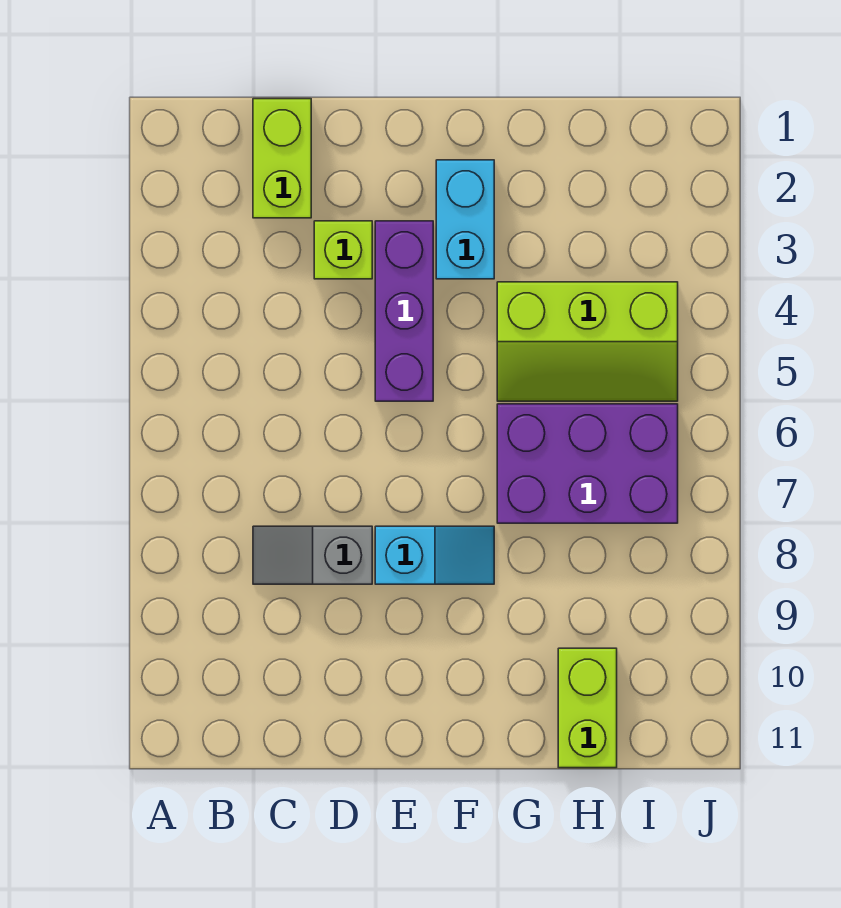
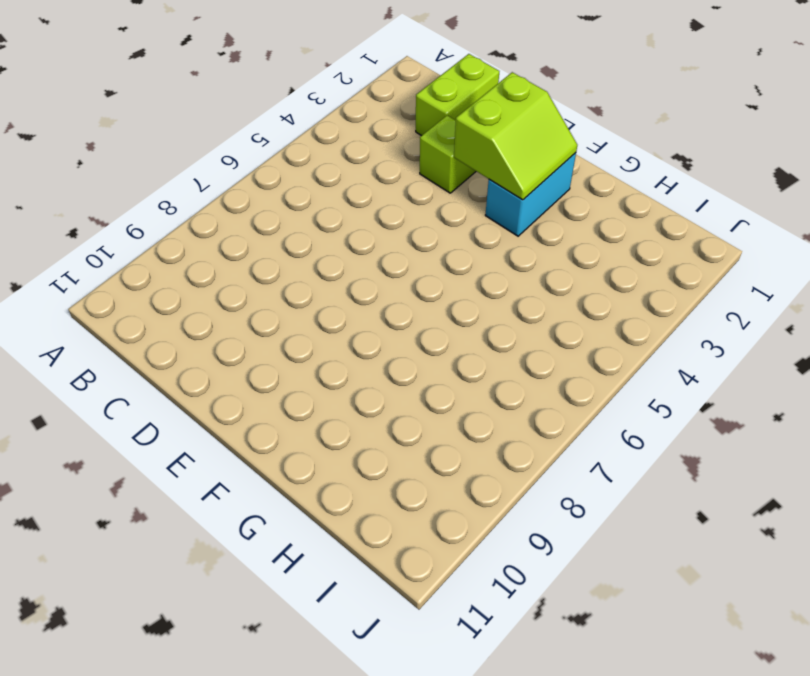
lime 2x2 slope [454,72,577,200] -> none
none -> grey 1x2 slope [253,526,372,584]
none -> purple 1x3 brick [375,221,433,401]

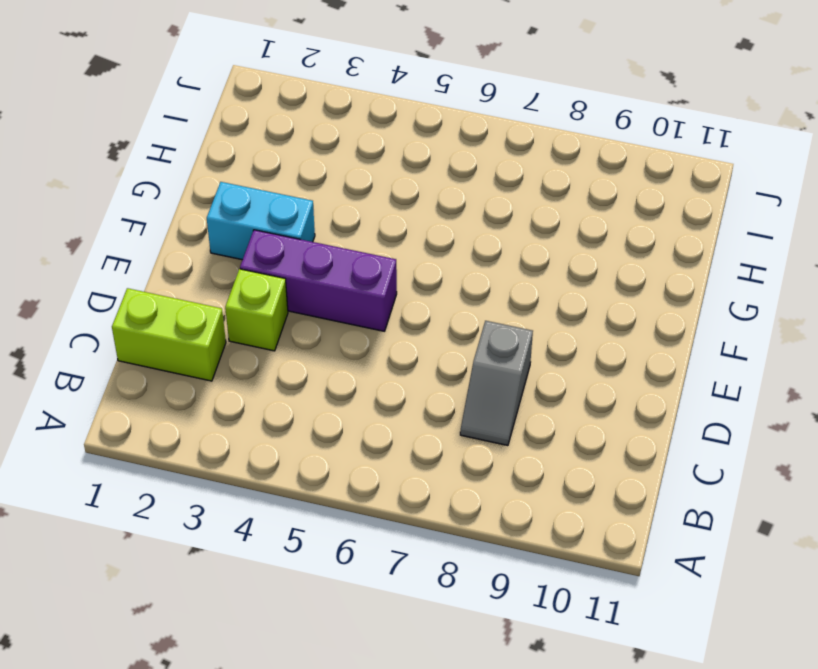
none -> cyan 1x2 slope [375,526,494,584]
none -> lime 2x3 slope [497,282,678,401]

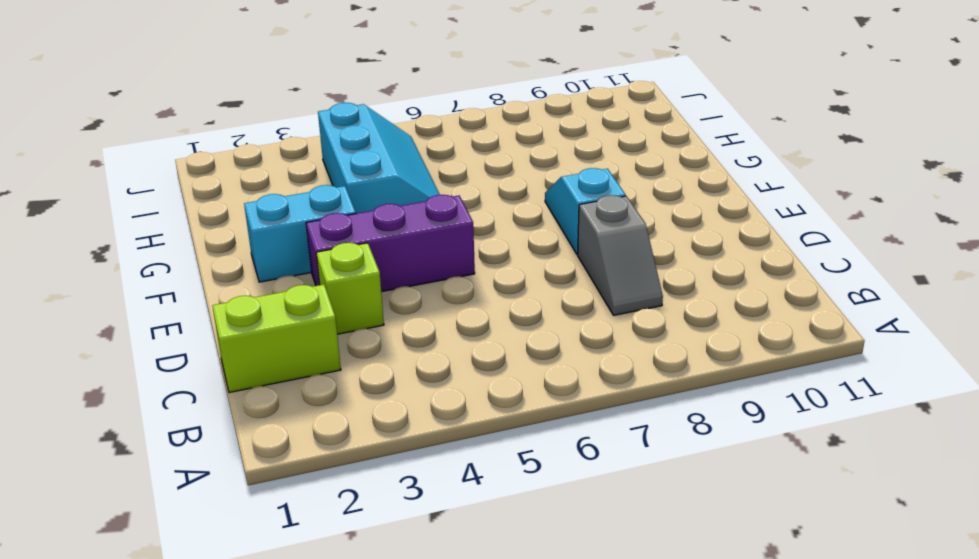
cyan 2x3 slope [318,103,440,213] -> lime 2x3 slope [497,282,678,401]
none -> purple 2x3 brick [497,404,678,523]
none -> lime 1x2 brick [558,648,617,768]

